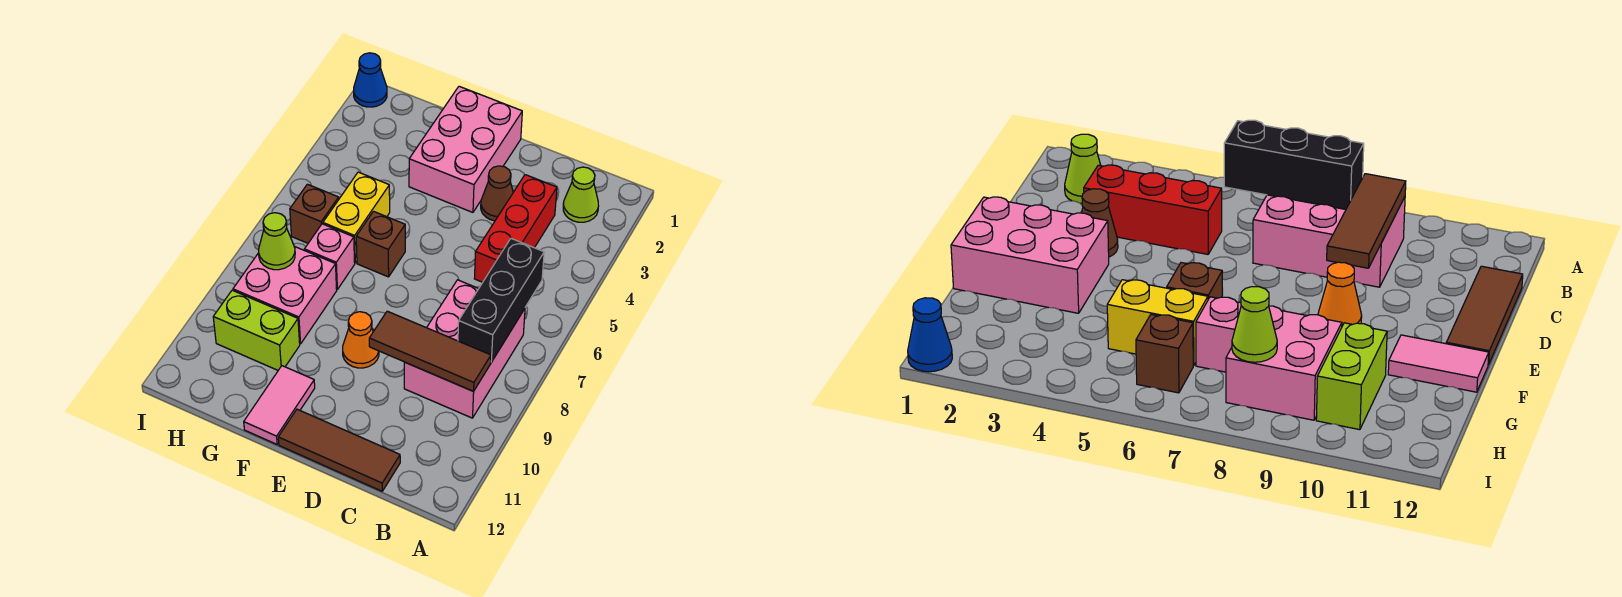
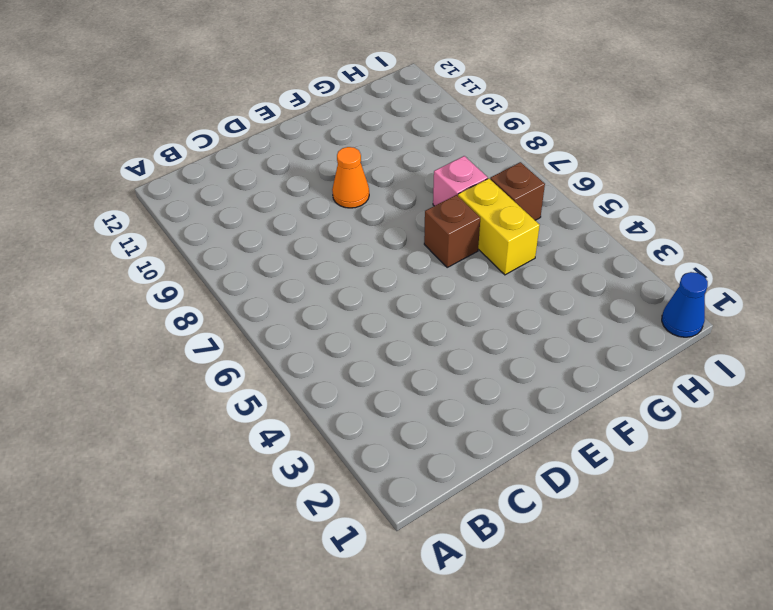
none -> lime 1x1 cone [563,167,599,222]
none -> pink 2x3 brick [404,280,525,418]
none -> red 1x3 brick [474,175,557,282]

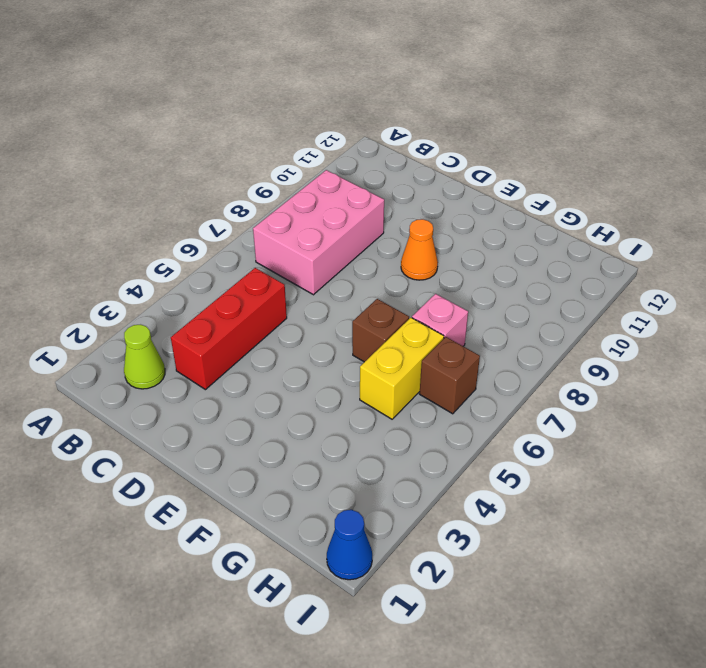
none -> brown 1x3 tile [278,409,400,491]
none -> brown 1x1 cone [481,166,513,221]
none -> pink 2x3 brick [409,86,522,212]

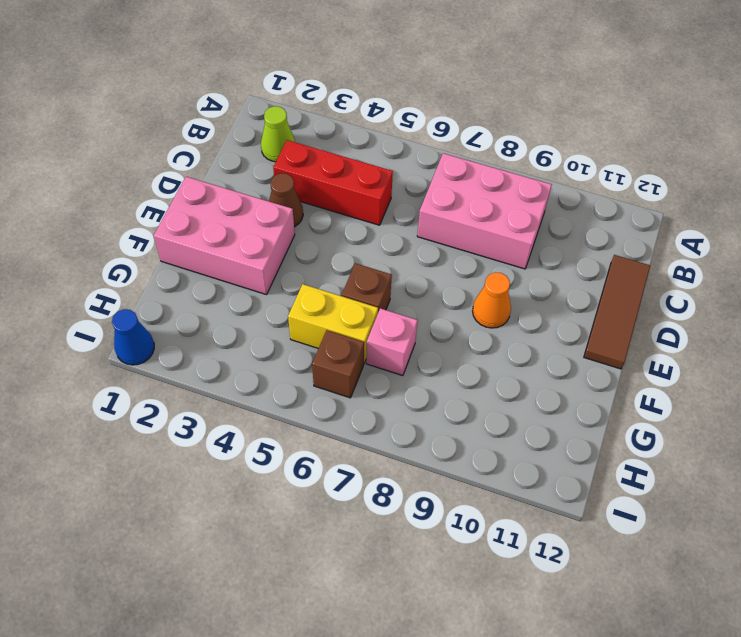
none -> pink 1x2 tile [244,366,315,444]
none -> pink 2x2 brick [233,247,337,344]
none -> lime 1x2 brick [213,290,300,370]

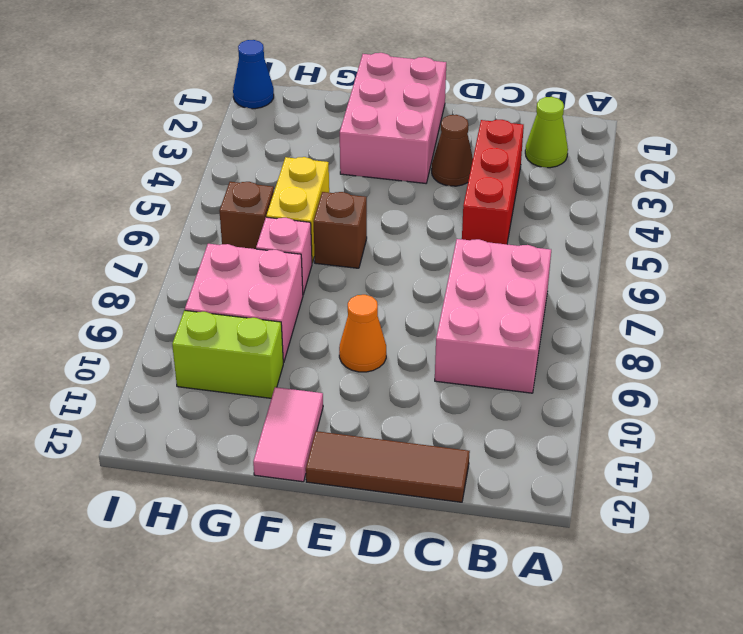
none -> black 1x3 brick [458,239,544,362]
none -> brown 1x3 tile [369,311,491,391]
none -> lime 1x1 cone [259,213,295,270]

